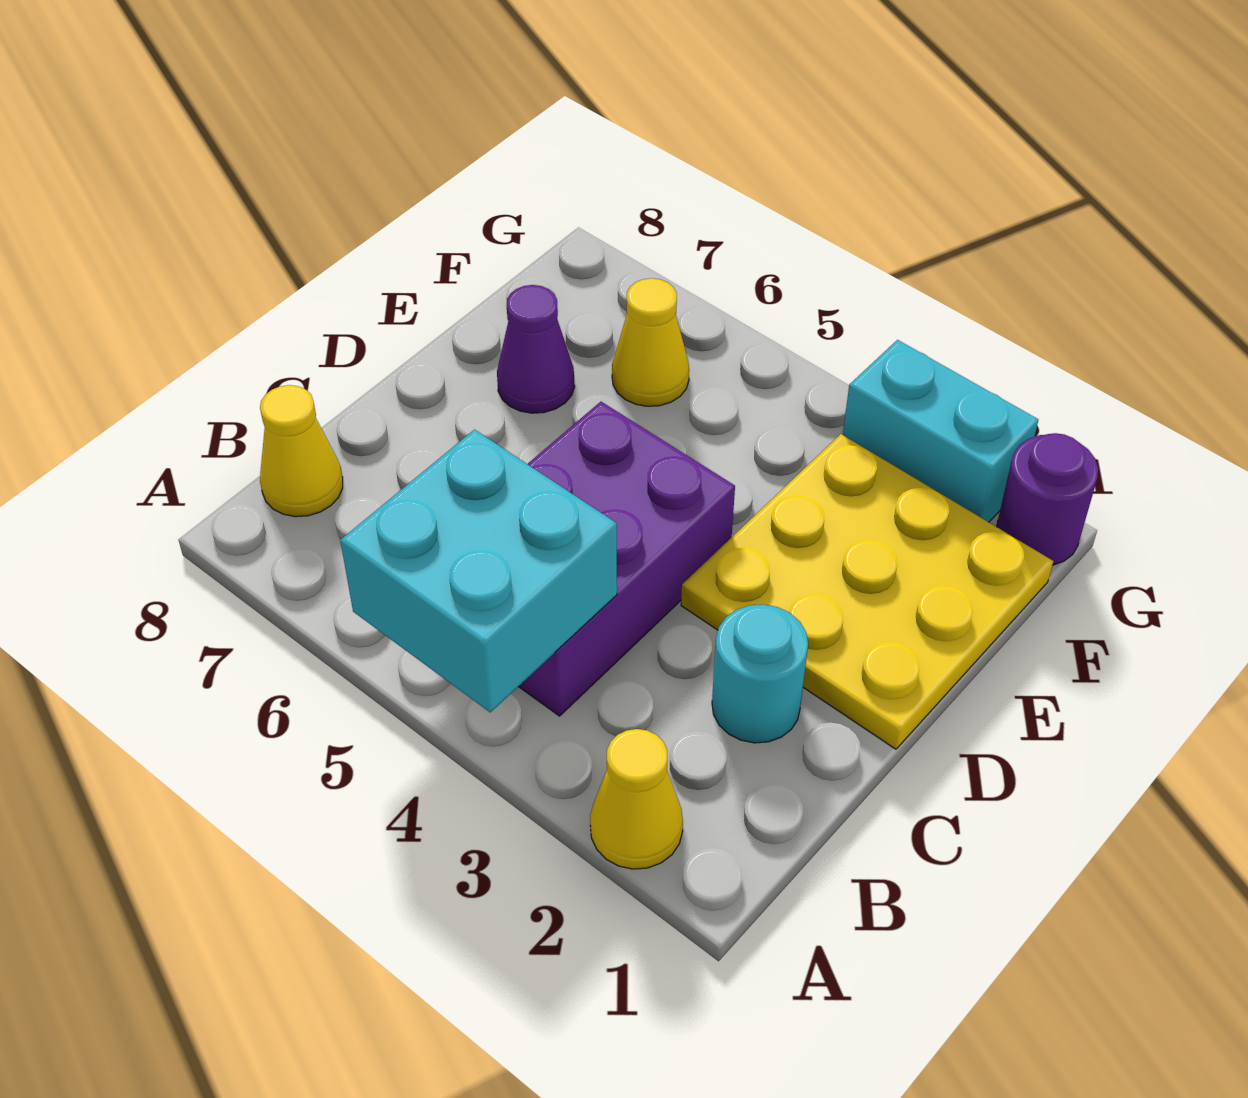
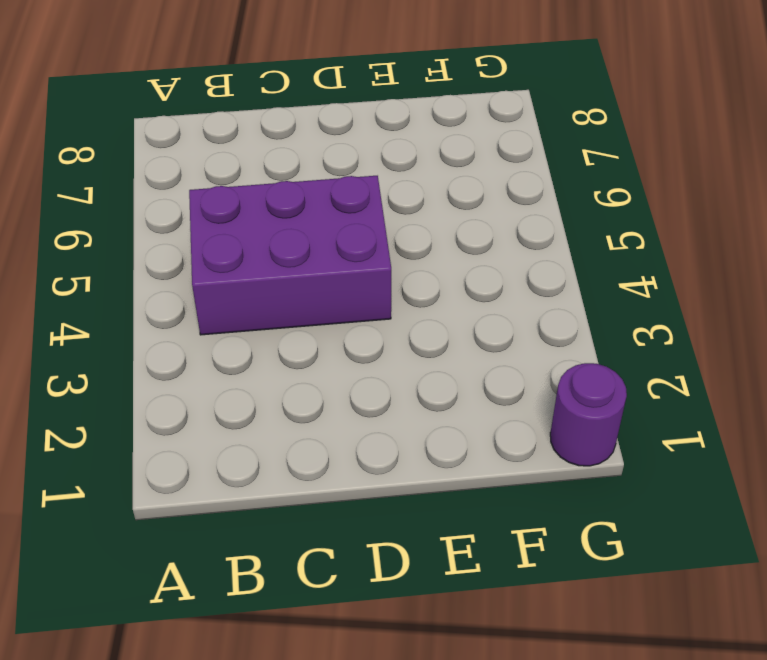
none -> yellow 1x1 cone [590,729,683,869]
none -> yellow 1x1 cone [260,385,343,517]

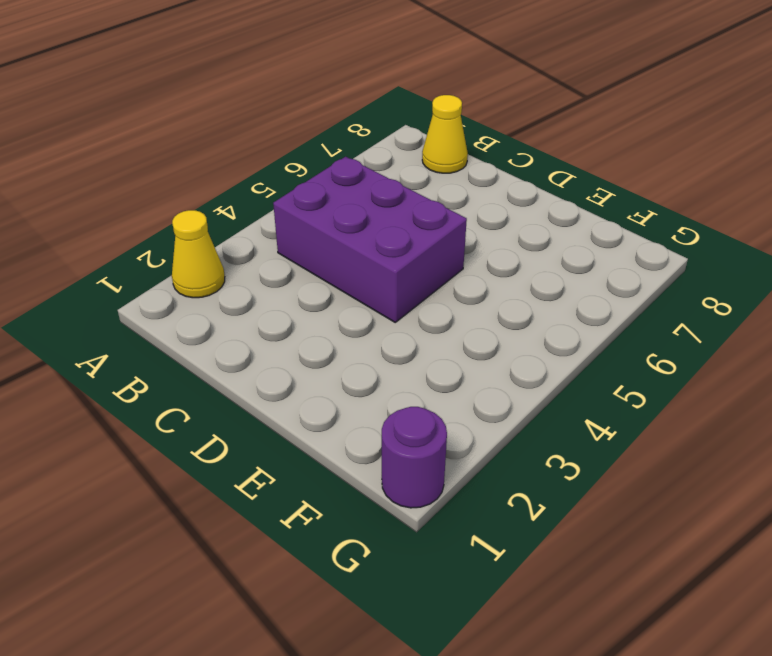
none -> cyan 1x1 round brick [712,604,808,743]
none -> yellow 3x3 plate [681,434,1053,749]

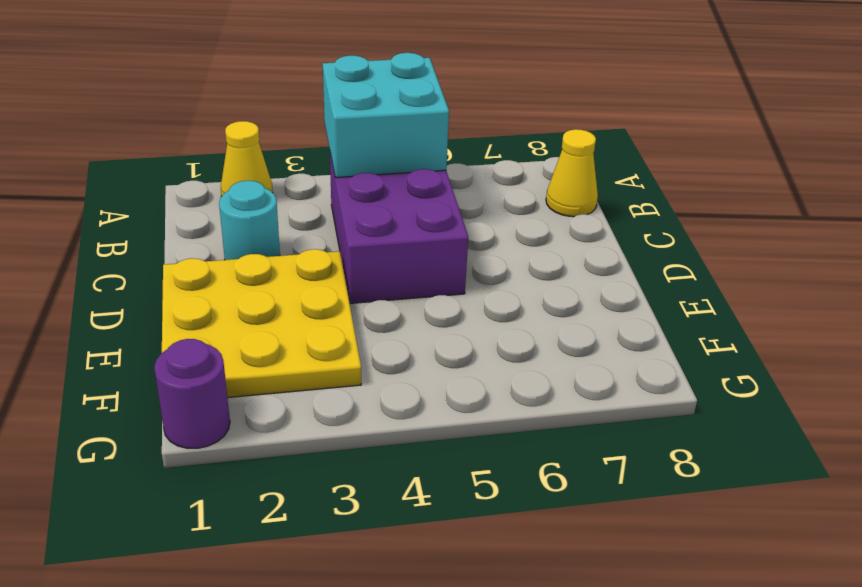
none -> purple 1x1 cone [497,285,575,413]
none -> yellow 1x1 cone [612,278,689,406]

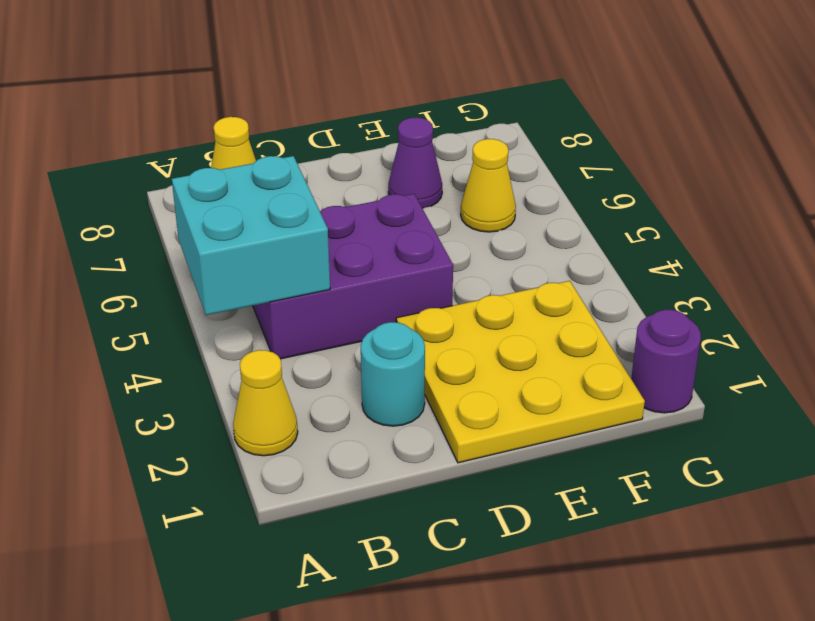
none -> cyan 1x2 brick [843,340,1038,522]

